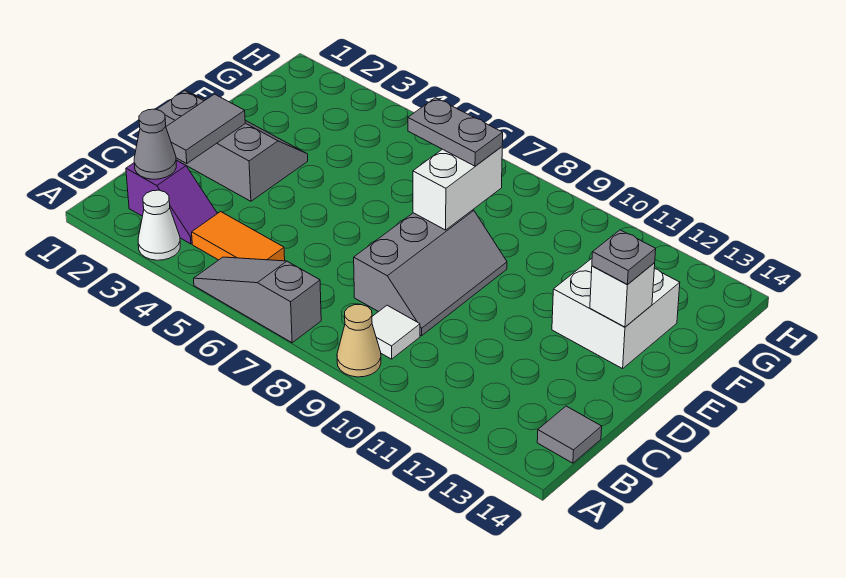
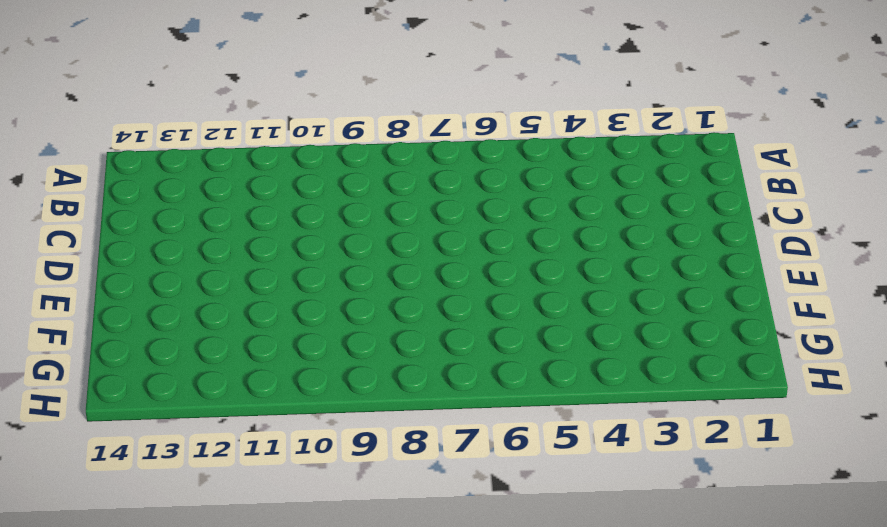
none -> white 1x1 cone [138,190,180,260]
none -> grey 1x3 slope [194,257,321,343]
none -> tan 1x1 cone [337,304,381,377]

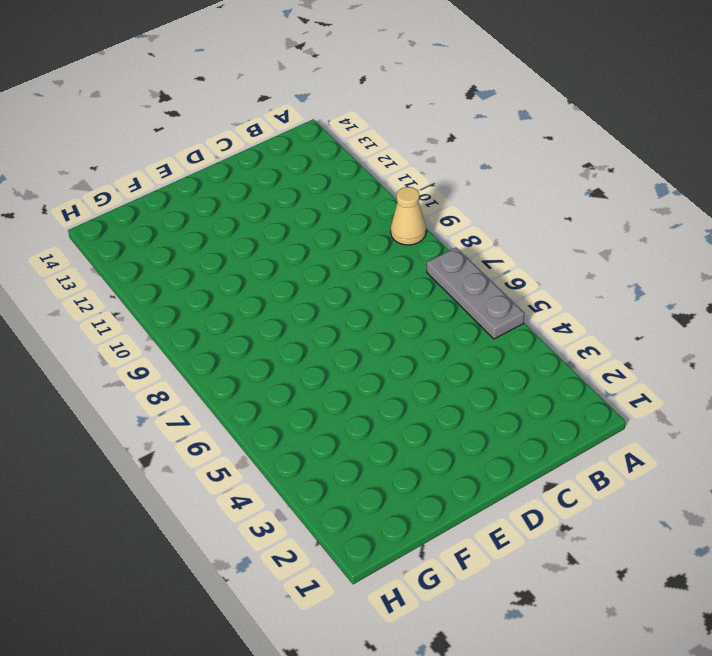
grey 1x3 plate [427,248,524,339] -> grey 1x3 slope [194,257,321,343]
none -> white 1x1 cone [138,190,180,260]
none -> purple 1x2 slope [126,160,217,244]
none -> orange 1x2 tile [192,212,285,261]

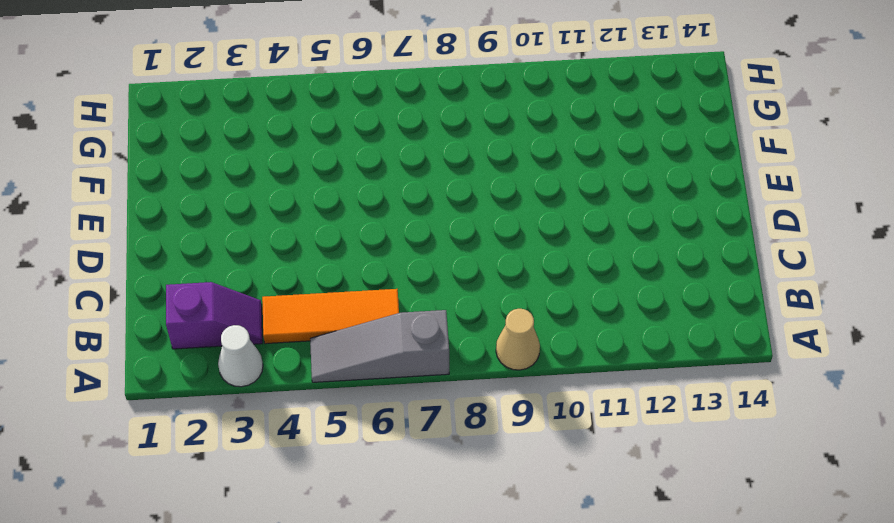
orange 1x3 tile [262,289,399,344] -> orange 1x2 tile [192,212,285,261]
none -> white 1x1 tile [372,305,420,359]
none -> grey 1x1 tile [537,406,602,463]
none -> grey 2x3 slope [354,210,507,336]

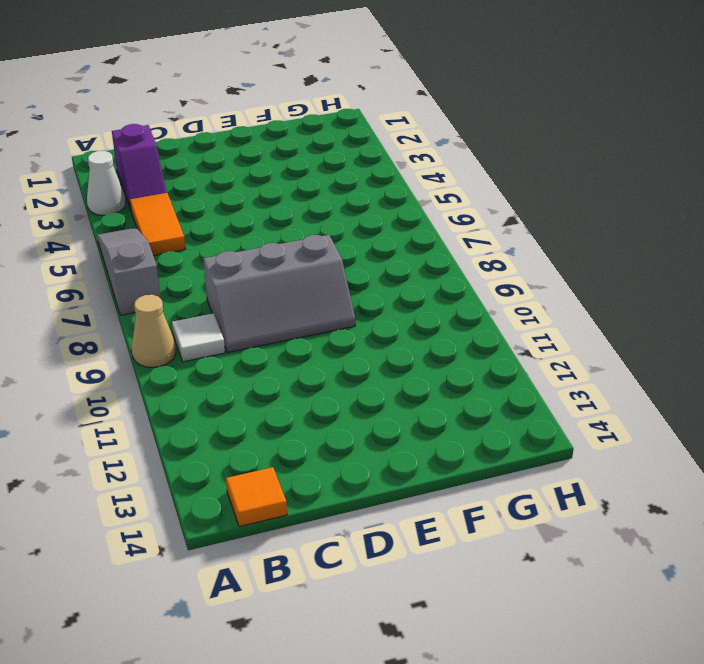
orange 1x1 tile [226,467,287,527] -> grey 1x1 tile [537,406,602,463]
none -> grey 2x3 slope [156,91,308,201]
none -> white 2x2 brick [552,259,680,369]
none -> grey 1x1 cone [134,109,176,179]

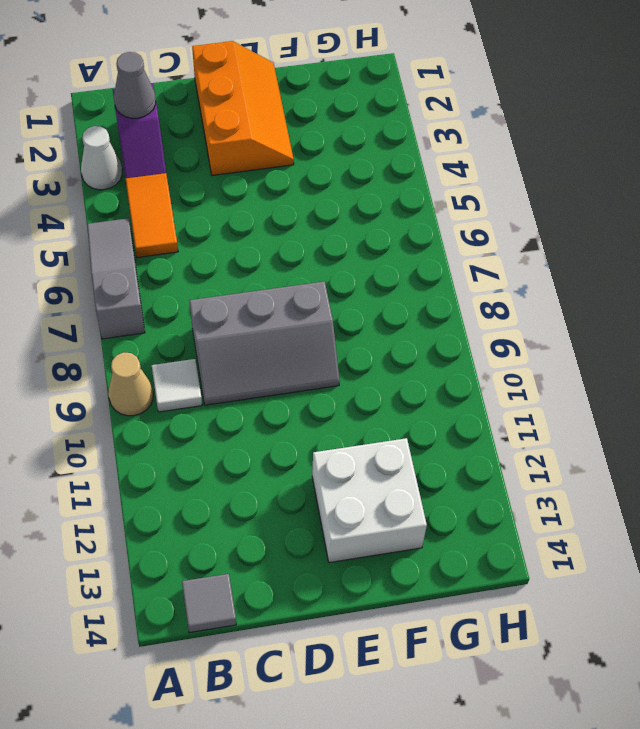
orange 2x3 slope [192,41,294,175] -> grey 2x3 slope [156,91,308,201]
none -> grey 1x2 tile [166,94,245,163]
none -> white 1x2 brick [413,147,502,230]
none -> white 1x1 brick [590,263,655,327]

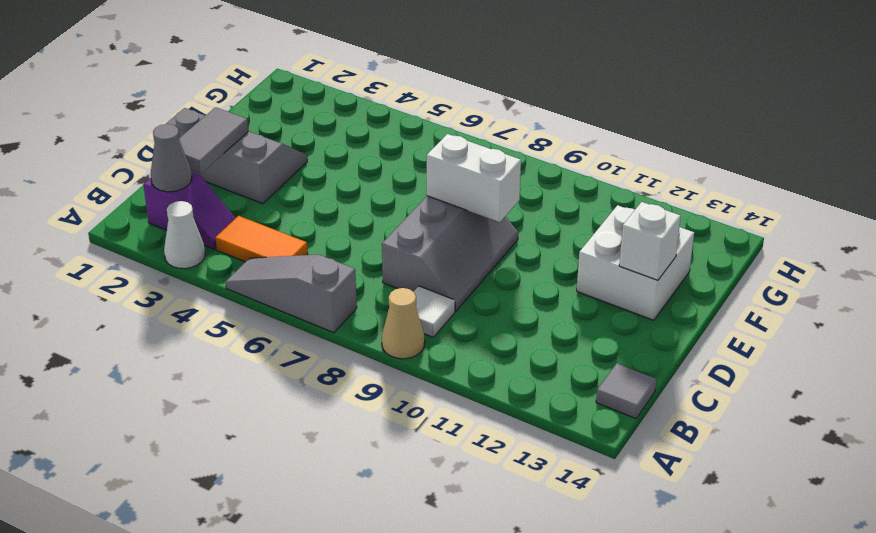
white 1x2 brick [427,134,521,222] -> white 1x2 brick turned to [413,147,502,230]
none -> grey 1x1 plate [592,230,656,284]
none -> grey 1x2 plate [408,98,503,166]

